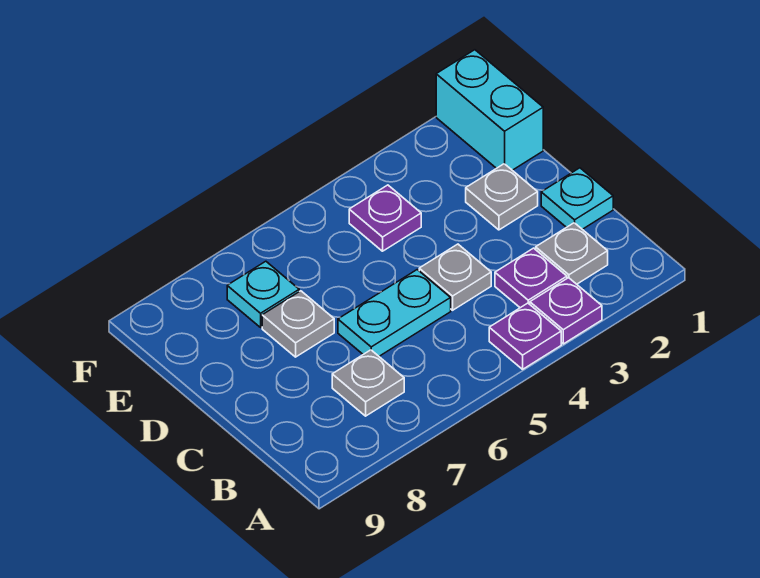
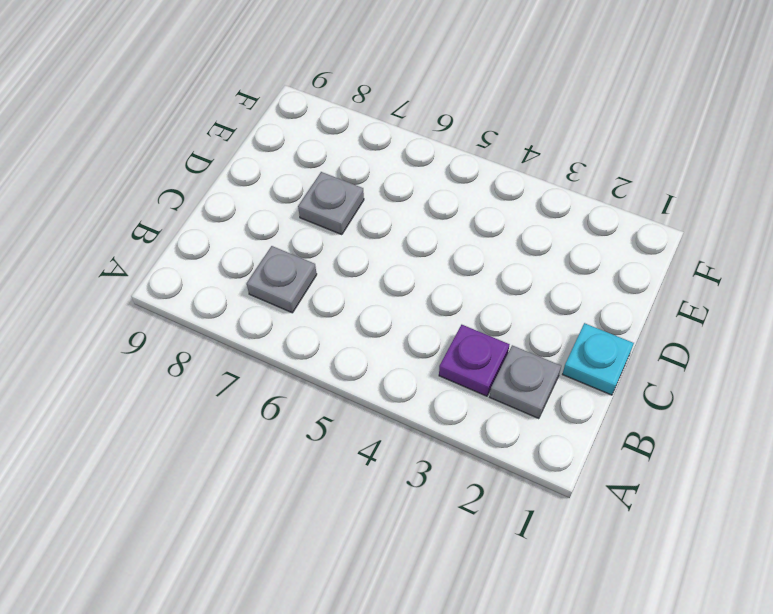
none -> purple 1x1 plate [530,278,602,344]
none -> purple 1x1 plate [489,303,561,369]
none -> grey 1x1 plate [419,244,491,310]

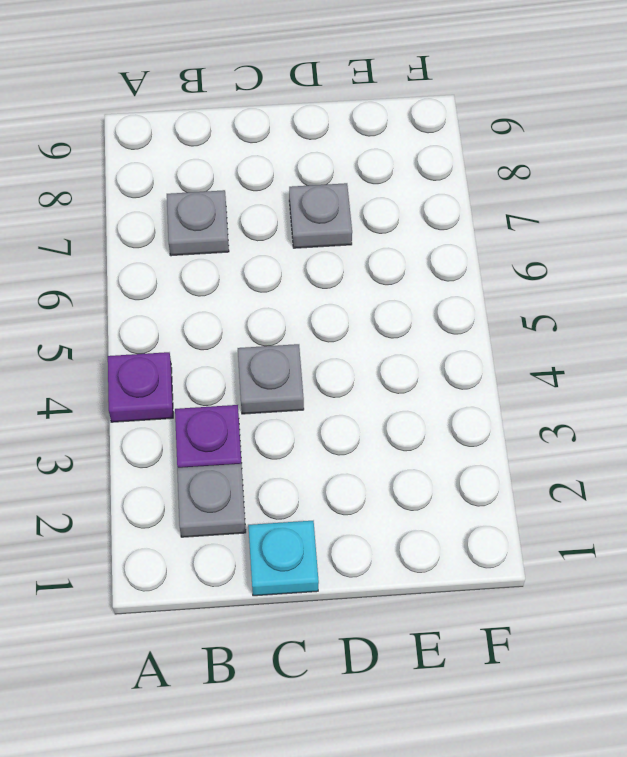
none -> purple 1x1 plate [530,278,602,344]
none -> cyan 1x2 plate [338,270,451,356]
none -> grey 1x1 plate [466,164,538,230]

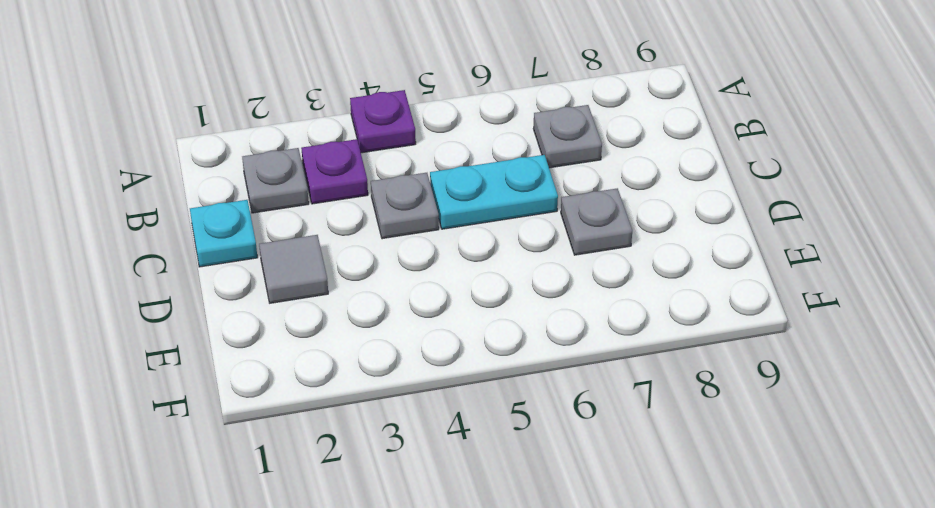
grey 1x1 tile [259,235,328,303] -> grey 1x1 plate [466,164,538,230]
none -> purple 1x1 plate [530,278,602,344]
none -> cyan 1x2 brick [436,50,543,170]
none -> purple 1x1 plate [349,185,421,251]

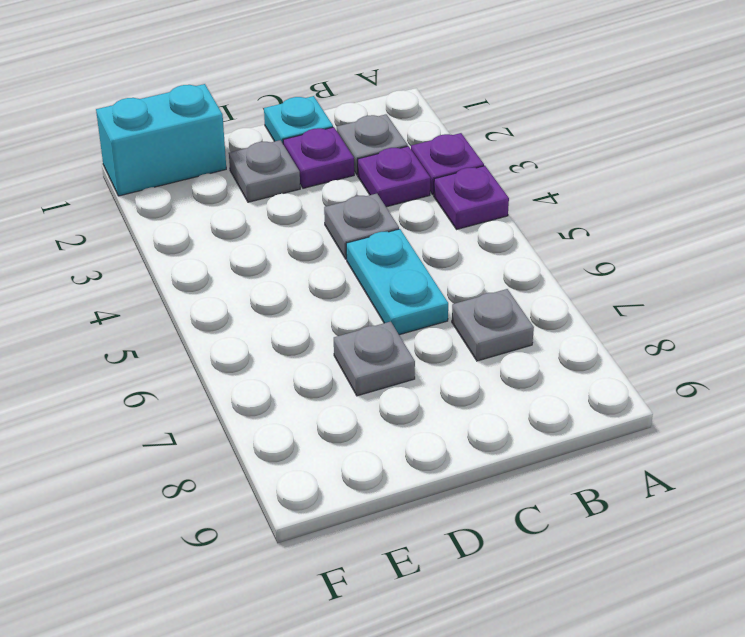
purple 1x1 plate [283,127,354,188] -> purple 1x1 plate moved to [349,185,421,251]
none -> cyan 1x1 plate [227,261,299,327]

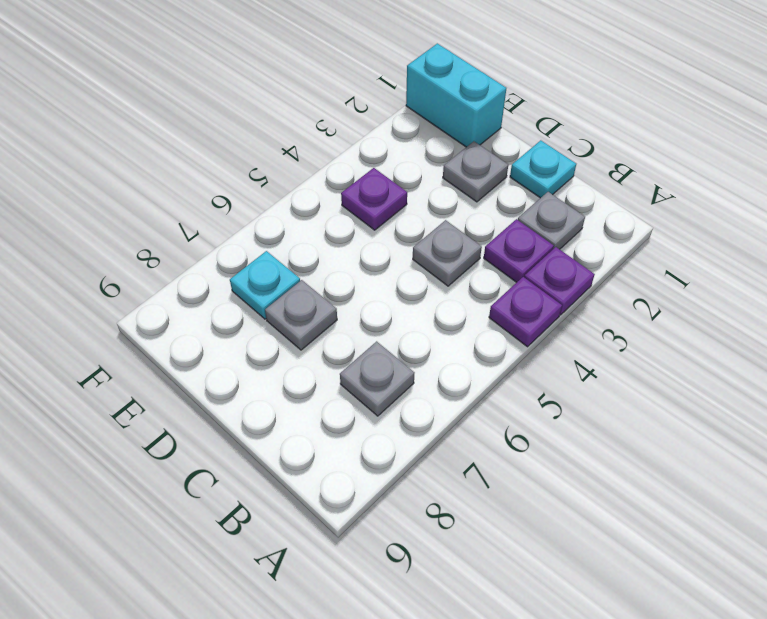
none -> cyan 1x2 plate [338,270,451,356]

